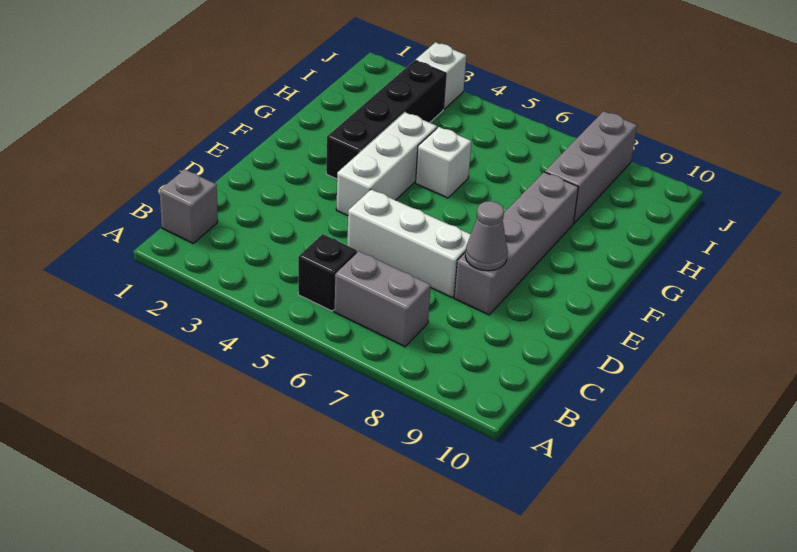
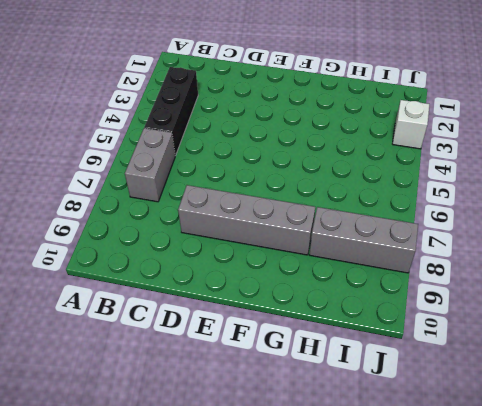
black 1x3 brick [144,67,198,156] -> black 1x1 brick [298,234,357,311]
none -> grey 1x1 brick [160,169,218,243]
none -> white 1x3 brick [347,189,471,297]

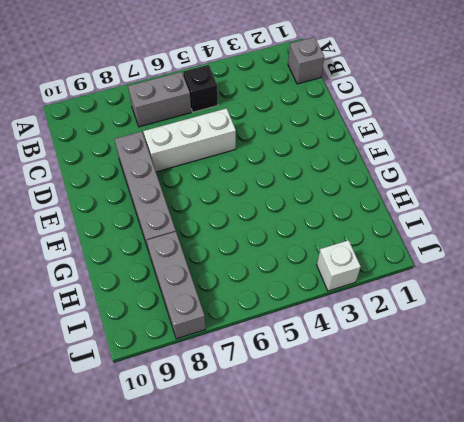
none -> white 1x3 brick [336,112,437,216]
none -> black 1x4 brick [326,60,446,179]

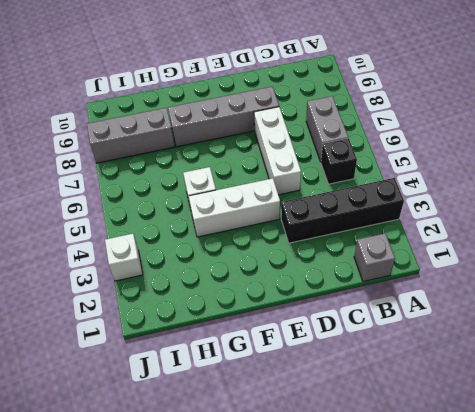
black 1x4 brick [282,178,404,243] -> black 1x4 brick moved to [326,60,446,179]
none -> grey 1x1 cone [465,201,508,271]

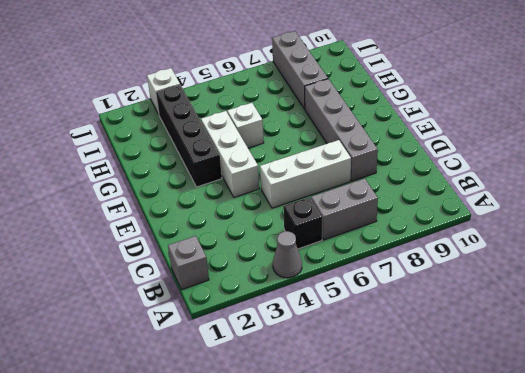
grey 1x1 cone [273,231,302,278] -> grey 1x1 cone moved to [465,201,508,271]

